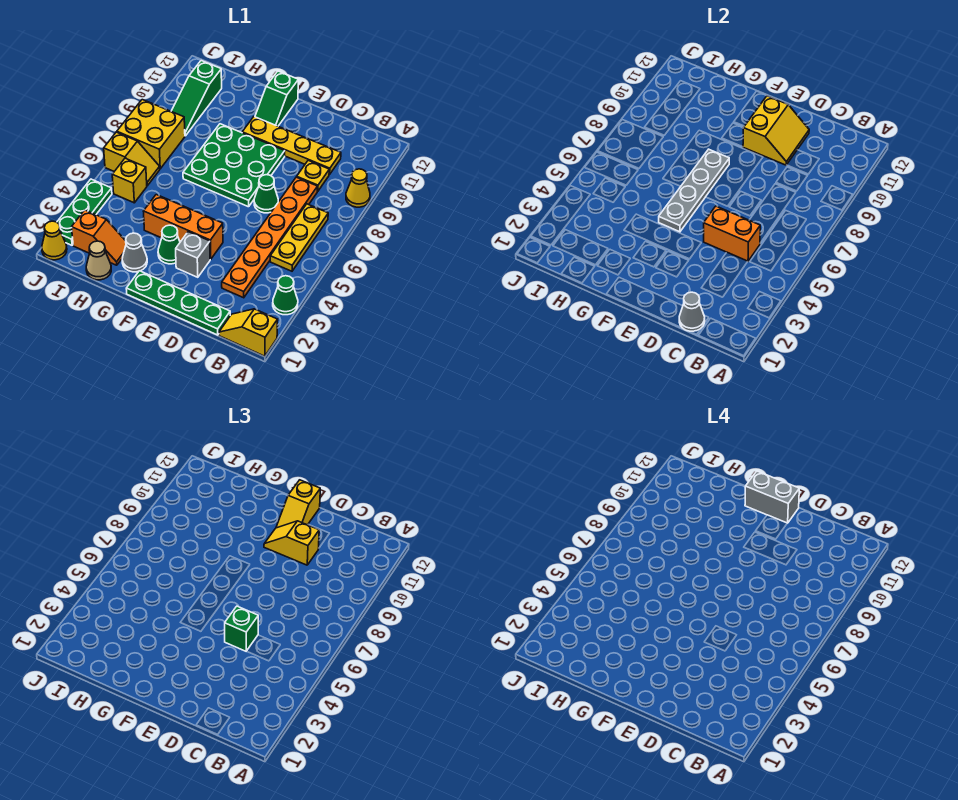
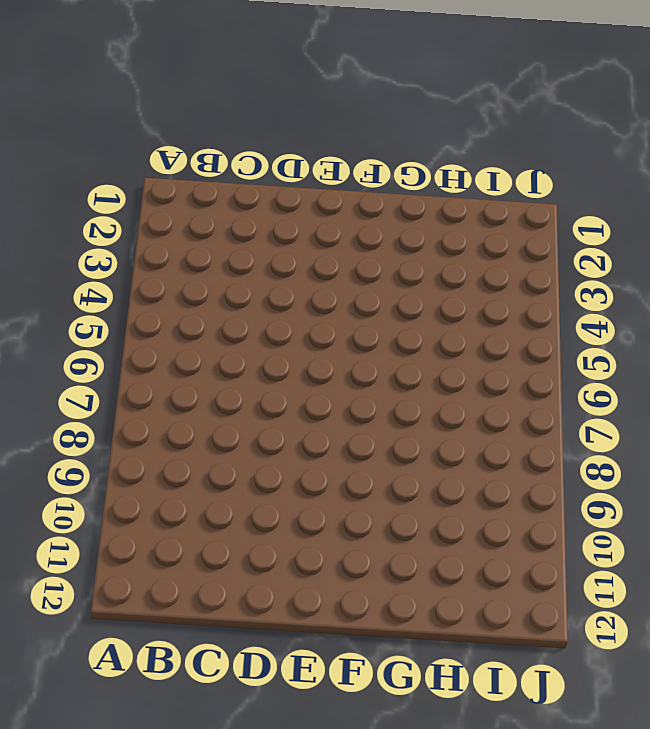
none -> yellow 1x2 slope [219,309,278,356]
none -> green 1x1 cone [273,276,298,315]
none -> yellow 1x1 cone [346,169,370,207]
none -> yellow 1x3 plate [270,204,328,271]

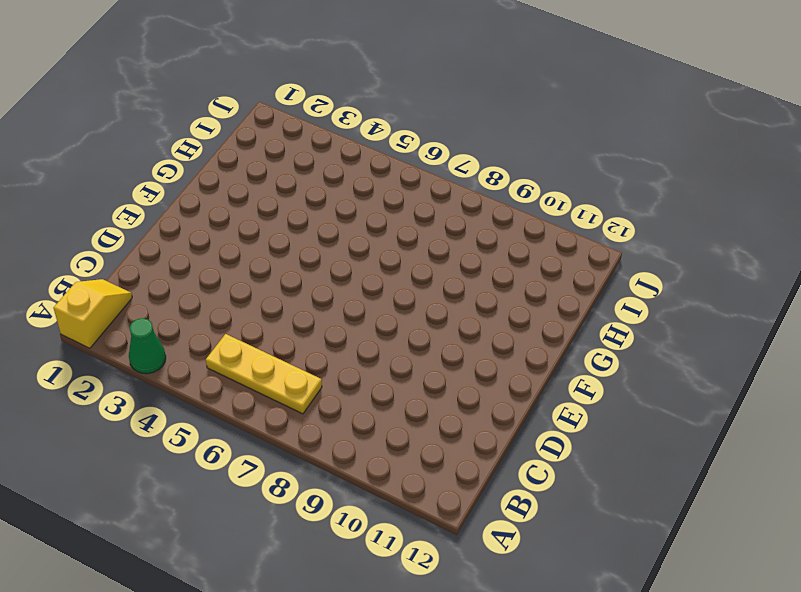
none -> yellow 1x1 cone [346,169,370,207]
none -> green 1x4 plate [126,271,230,335]
none -> orange 1x6 plate [222,177,318,298]
none -> yellow 1x1 plate [297,160,329,192]

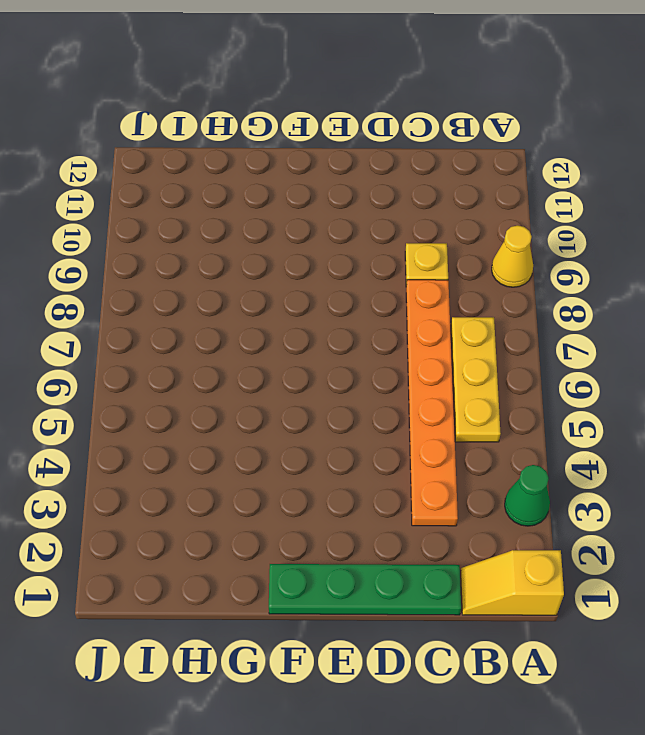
none -> yellow 1x4 plate [242,117,341,175]
none -> green 1x1 cone [254,175,278,213]
none -> grey 1x1 brick [176,232,210,277]
none -> orange 1x3 brick [143,195,223,259]

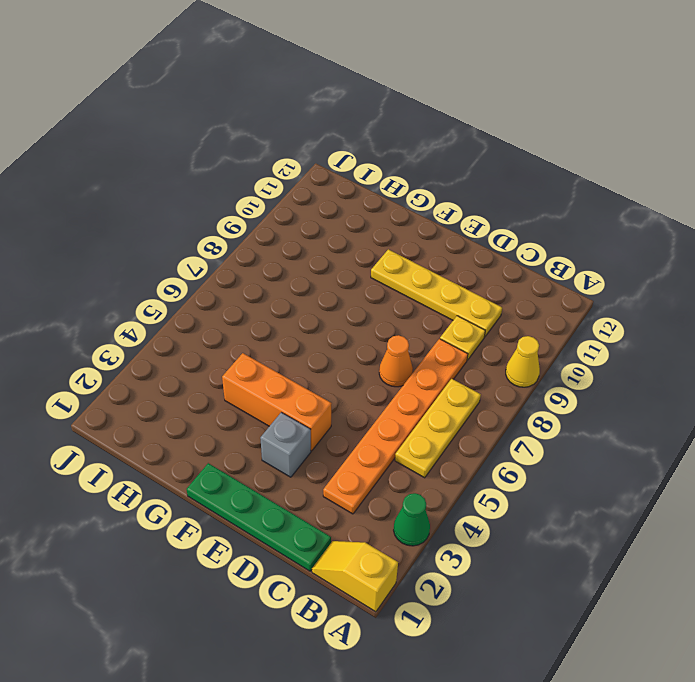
orange 1x1 cone [379,335,413,387] -> green 1x1 cone [254,175,278,213]
none -> green 3x3 plate [183,124,285,207]
none -> green 1x1 cone [158,225,180,264]
none -> green 1x2 slope [255,71,298,126]
none -> grey 1x1 cone [122,233,147,272]

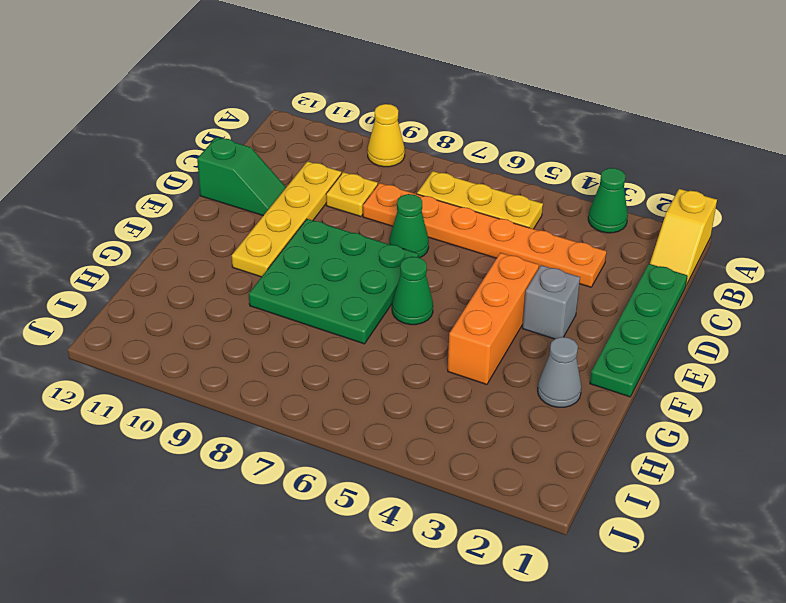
green 1x2 slope [197,137,286,216] -> green 1x2 slope moved to [255,71,298,126]
green 1x1 cone [392,257,433,325] -> green 1x1 cone moved to [158,225,180,264]
none -> tan 1x1 cone [86,241,111,280]
none -> orange 1x2 slope [72,210,126,265]
none -> yellow 1x1 brick [112,158,147,203]
none -> yellow 1x2 slope [104,132,160,186]

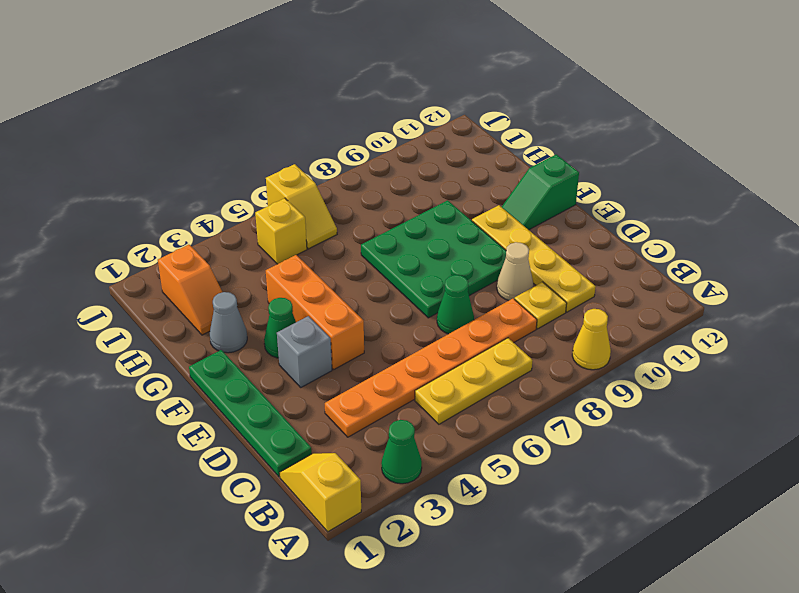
tan 1x1 cone [497,242,533,301] -> tan 1x1 cone moved to [86,241,111,280]
none -> yellow 2x2 brick [117,100,185,169]
none -> green 1x3 slope [171,61,222,136]
none -> yellow 1x1 cone [42,221,67,260]
none -> green 1x3 plate [57,179,112,245]

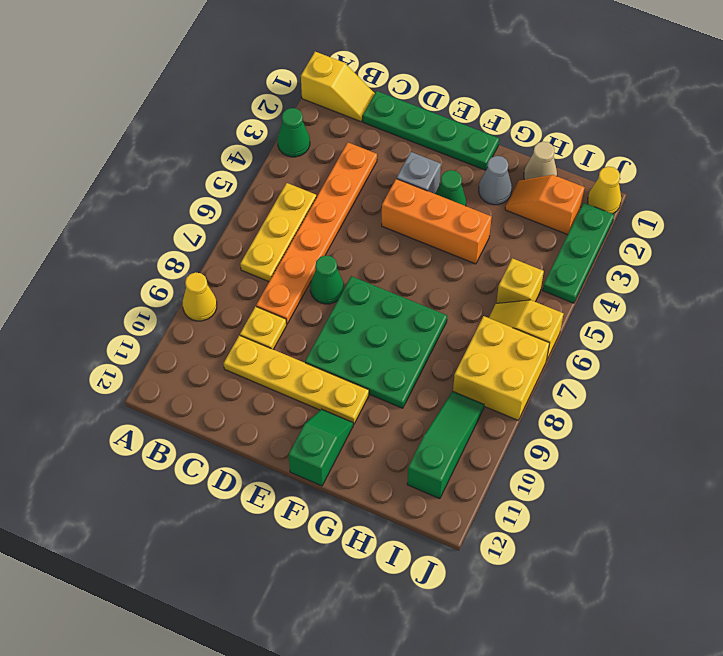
none -> grey 1x1 cone [679,292,705,331]
none -> orange 1x2 brick [704,206,760,261]
none -> yellow 2x2 slope [743,96,809,165]
none -> grey 1x4 plate [659,149,729,232]

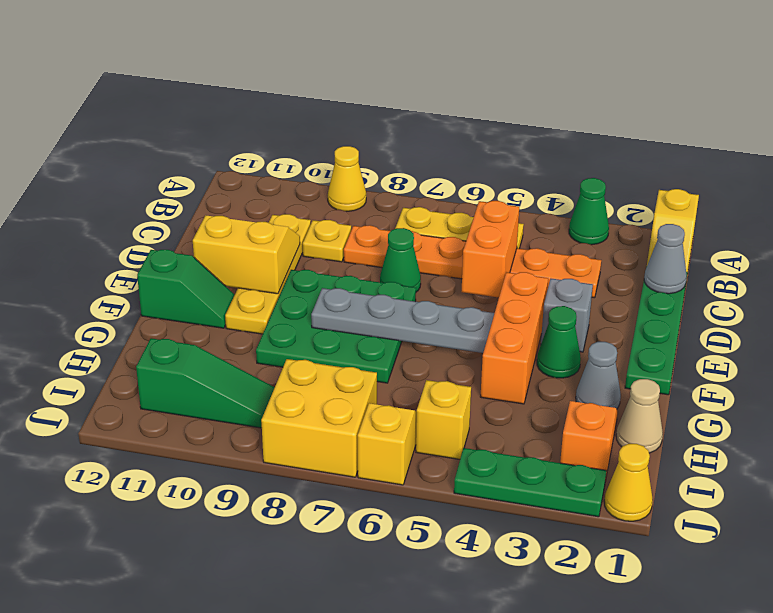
none -> green 1x1 brick [225,606,258,651]
none -> yellow 1x2 slope [264,521,319,565]
none -> yellow 1x2 slope [276,480,320,528]
none -> grey 1x2 brick [745,471,799,523]

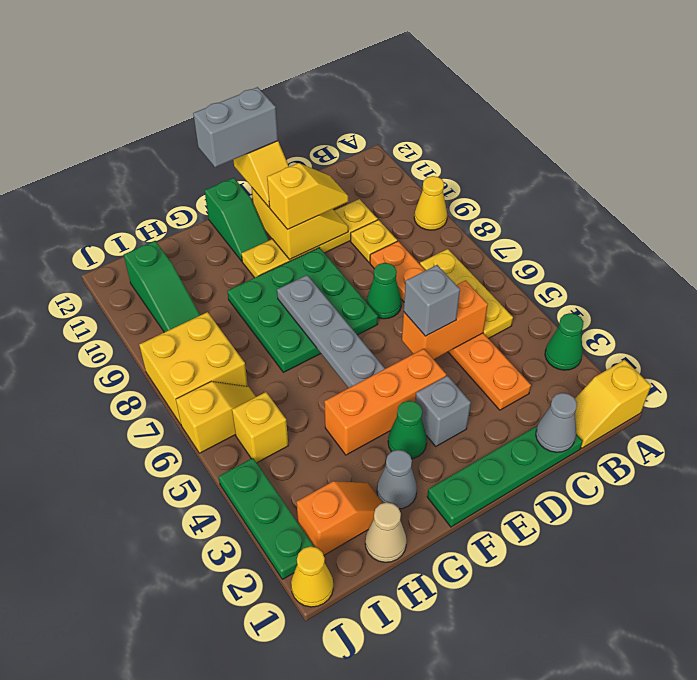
grey 1x1 brick [404,265,460,336] -> green 1x1 brick [225,606,258,651]
yellow 1x2 slope [267,163,348,229] -> yellow 1x2 slope turned to [264,521,319,565]

